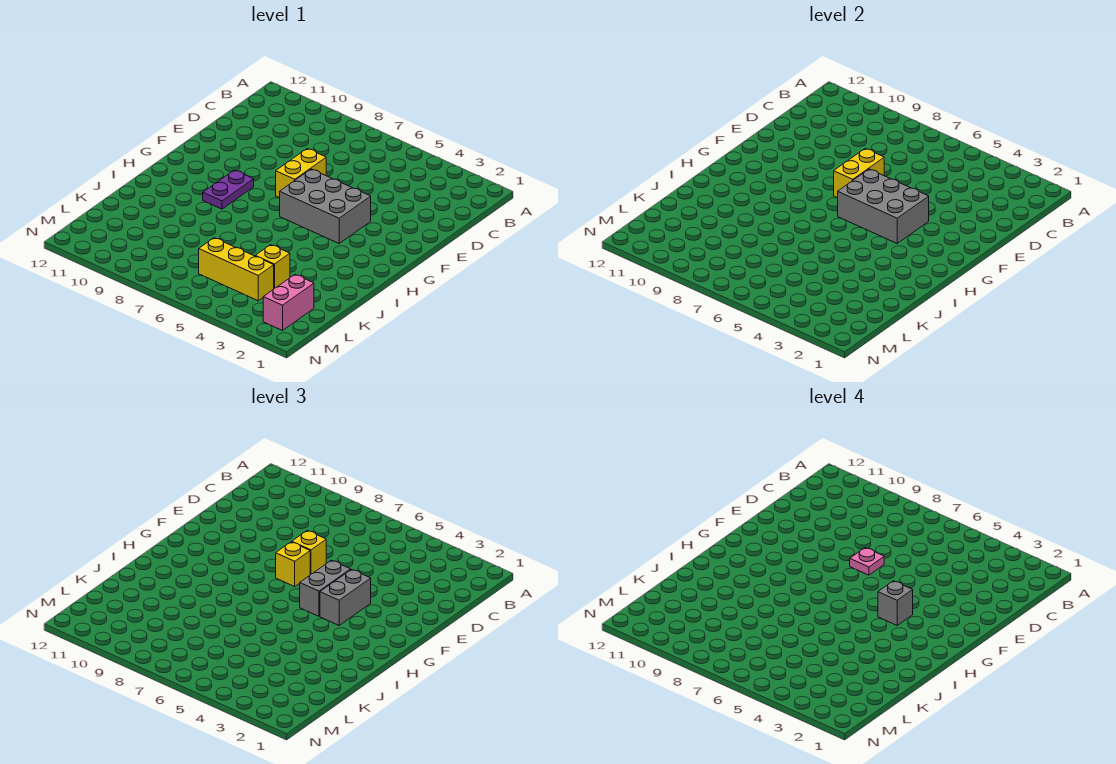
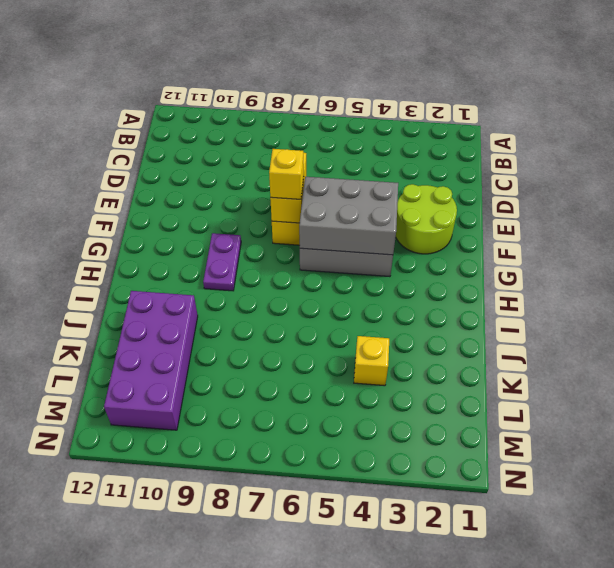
lime 2x2 round brick [396,184,457,254] -> none
purple 2x4 brick [104,291,198,430] -> none
none -> pink 1x2 brick [263,275,314,331]
none -> yellow 1x3 brick [199,238,274,301]
none -> yellow 1x1 brick [292,531,326,575]

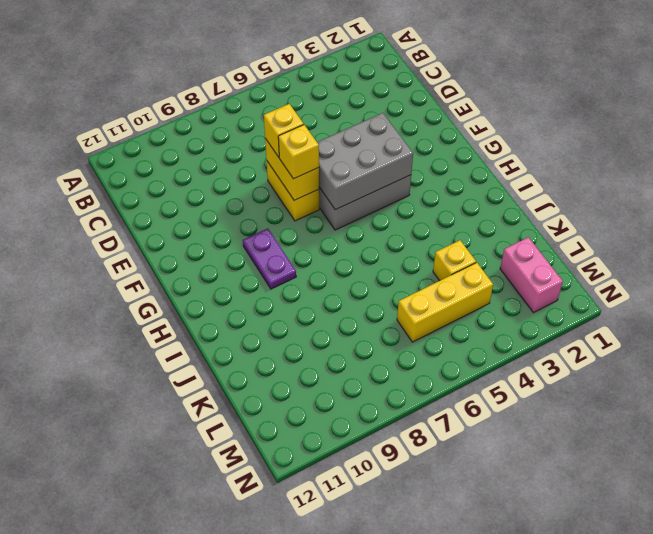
none -> grey 1x2 brick [320,569,371,625]
none -> grey 1x2 brick [300,560,351,616]
none -> pink 1x1 plate [850,548,884,575]

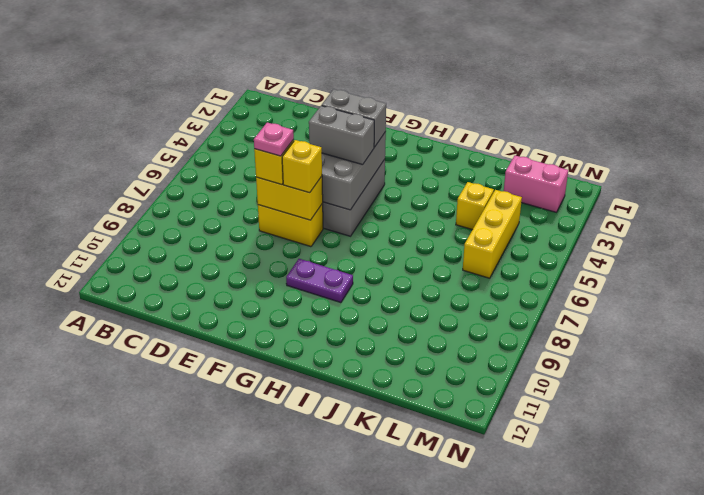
none -> grey 1x1 brick [878,581,913,625]

